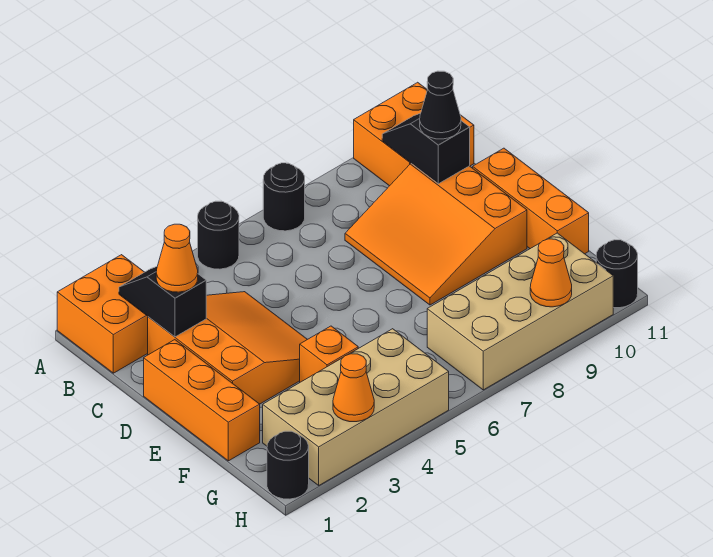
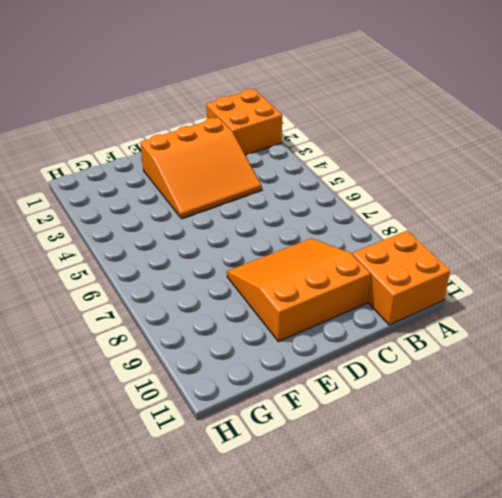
none -> black 1x1 round brick [198,201,239,269]
none -> black 1x1 round brick [263,163,305,231]
none -> orange 1x3 brick [144,340,260,461]

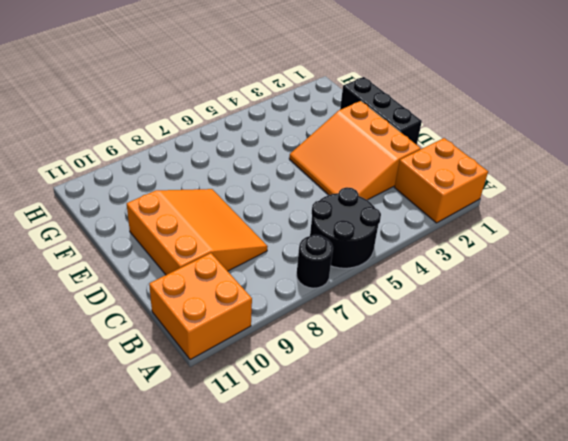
black 2x2 round brick [310,187,381,268] -> black 1x1 round brick [198,201,239,269]
black 1x3 brick [340,77,422,145] -> orange 1x3 brick [144,340,260,461]
none -> orange 1x3 brick [473,148,589,254]
none -> orange 1x1 brick [300,326,358,382]
none -> tan 2x4 brick [263,329,449,485]

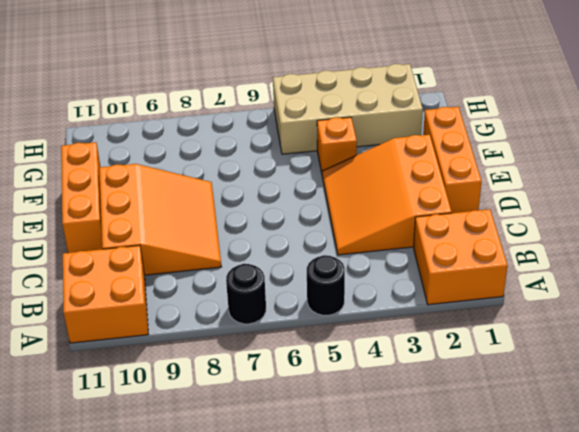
none -> tan 2x4 brick [427,233,613,390]
none -> black 1x1 round brick [267,431,309,499]
none -> black 1x1 round brick [596,240,638,308]

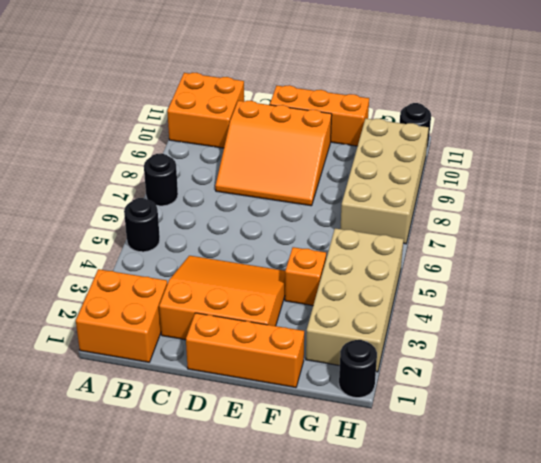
none -> black 1x2 slope [119,267,206,337]
none -> black 1x2 slope [382,113,470,184]
none -> orange 1x1 cone [333,354,374,422]

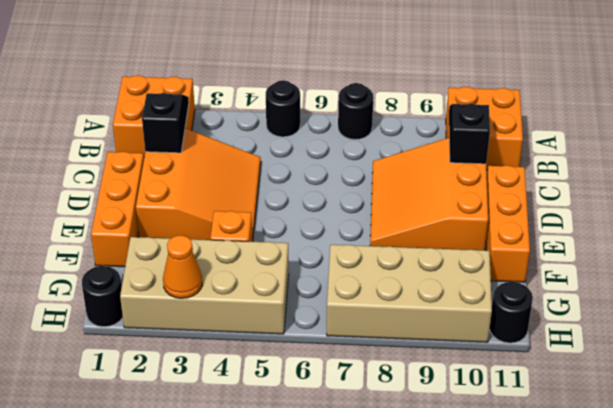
none -> orange 1x1 cone [530,239,572,307]
none -> orange 1x1 cone [156,224,198,292]
none -> black 1x1 cone [420,71,461,139]

